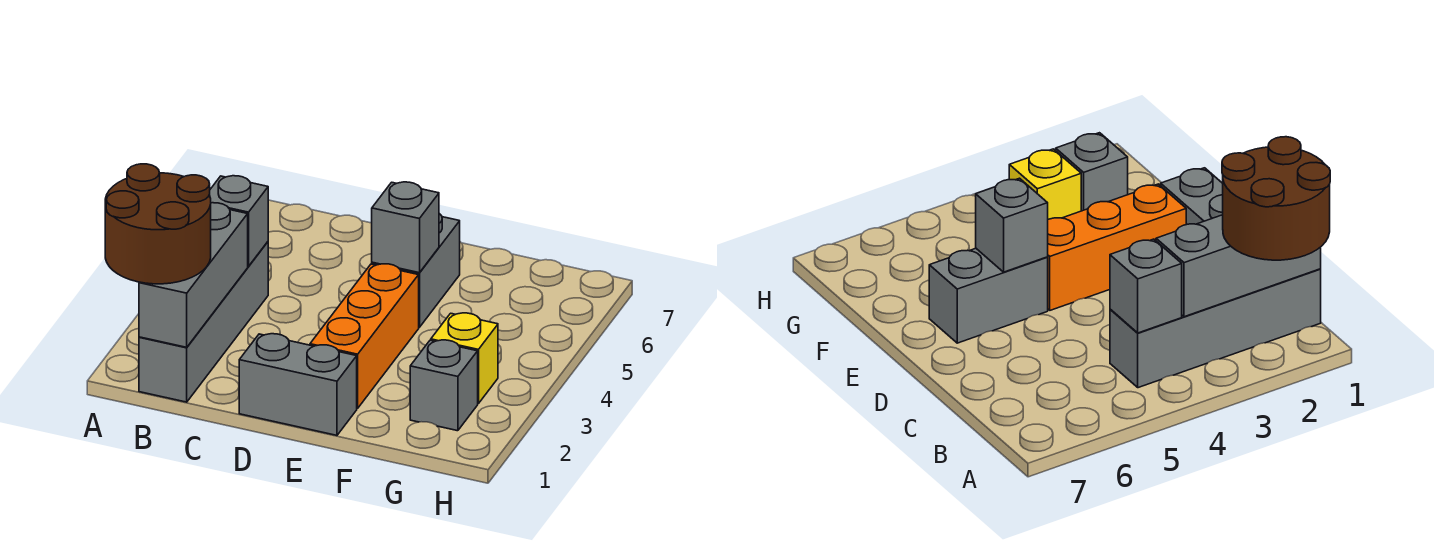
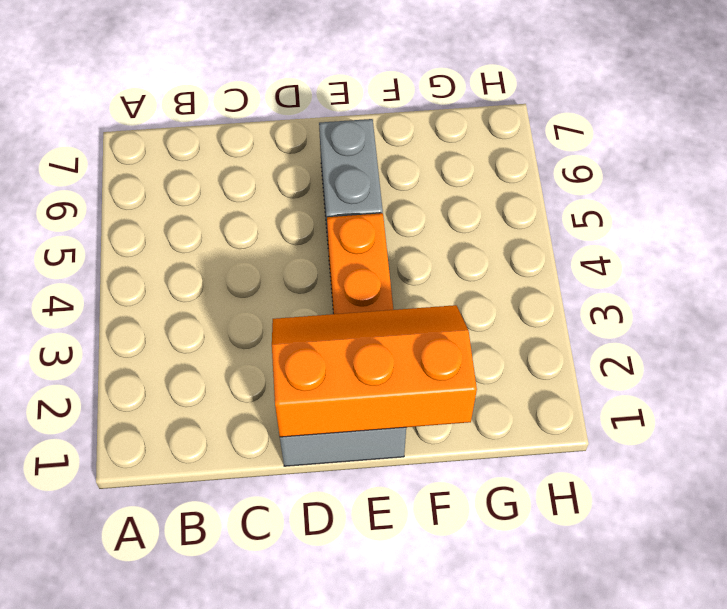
orange 2x3 slope [272,305,477,437] -> none
none -> grey 1x4 brick [139,242,268,402]
none -> grey 1x1 brick [410,340,478,431]

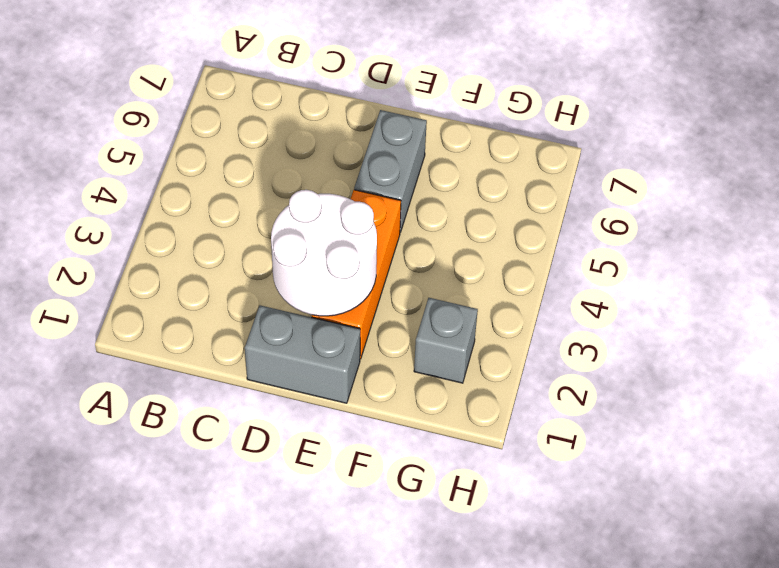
white 2x2 round brick [271,190,377,316] -> none
none -> grey 1x4 brick [139,242,268,402]
none -> yellow 1x1 brick [431,313,498,404]

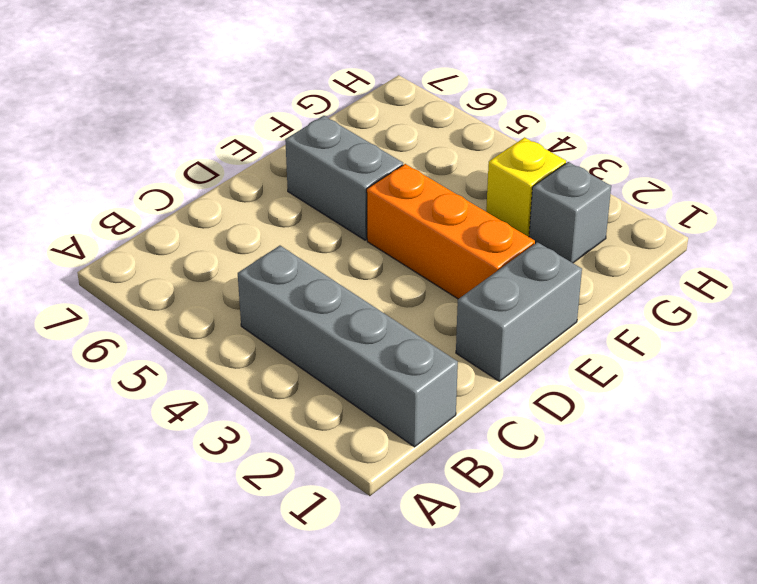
none -> grey 1x3 brick [139,203,248,347]
none -> grey 1x1 brick [209,176,268,266]

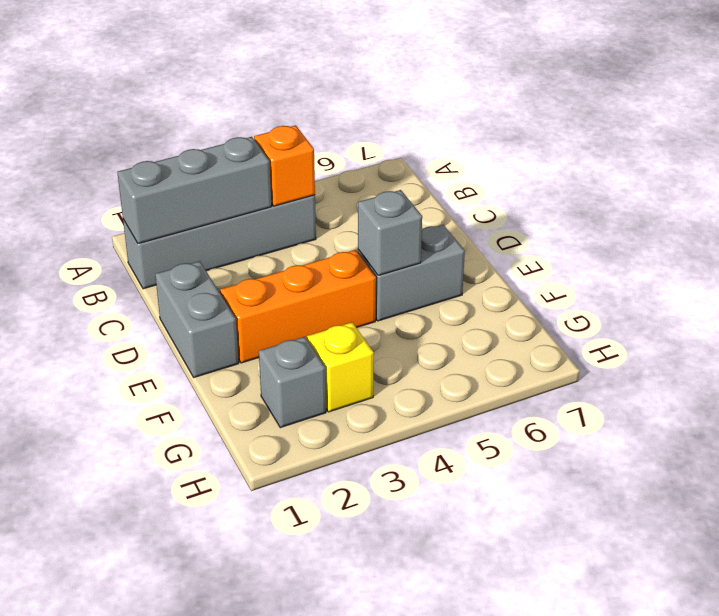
orange 1x1 brick [254,125,315,206] -> grey 1x1 brick [209,176,268,266]
none -> brown 2x2 round brick [105,164,211,284]

